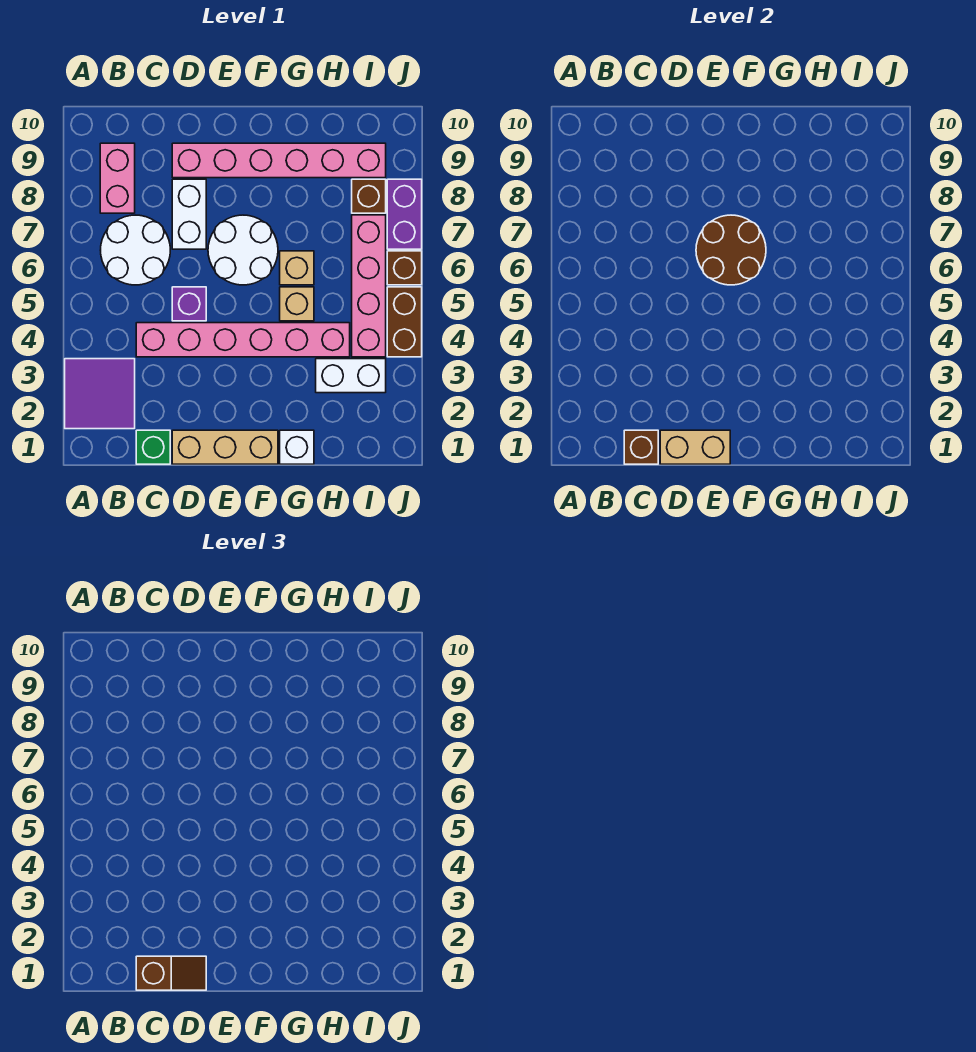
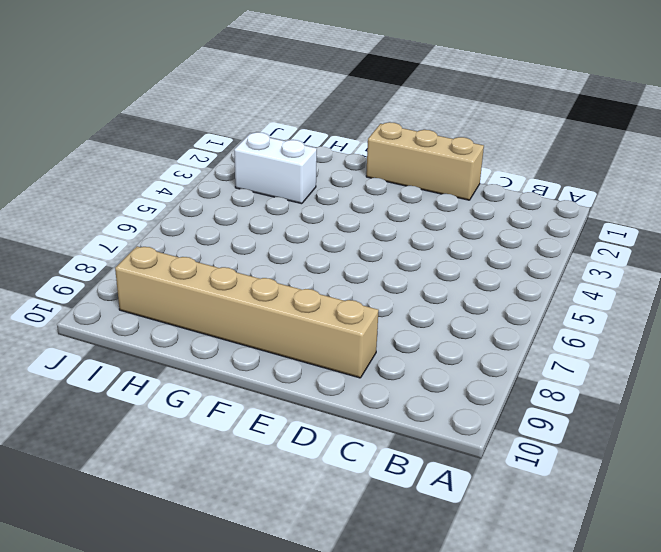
tan 1x6 brick [115,246,379,378] -> pink 1x6 brick [172,143,386,178]
none -> purple 2x2 tile [65,359,135,429]
none -> white 2x2 round brick [101,215,170,285]
none -> pink 1x2 brick [100,143,135,213]

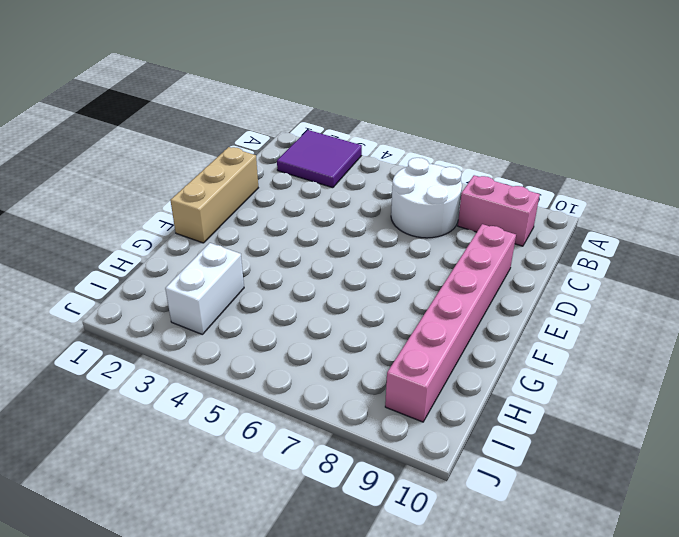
none -> green 1x1 brick [136,430,170,464]
none -> pink 1x6 brick [136,323,350,357]
none -> purple 1x1 brick [172,287,206,321]

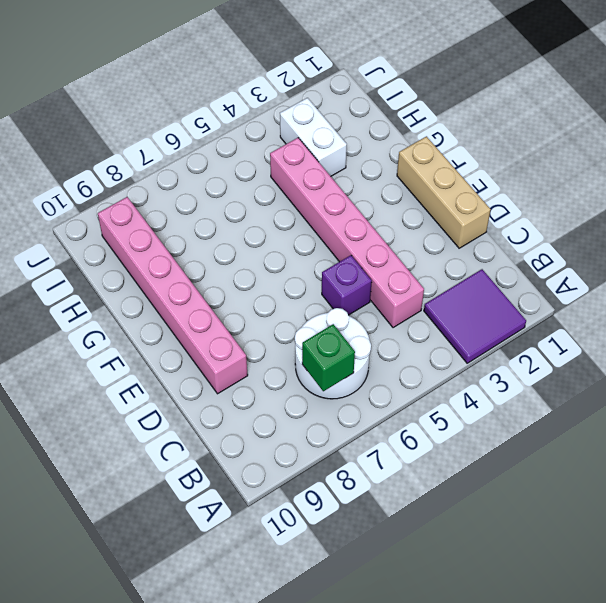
green 1x1 brick [302,324,355,391] -> green 1x1 brick moved to [136,430,170,464]
none -> pink 1x2 brick [100,143,135,213]
none -> white 1x2 brick [172,179,206,249]
none -> white 2x2 round brick [208,215,278,285]

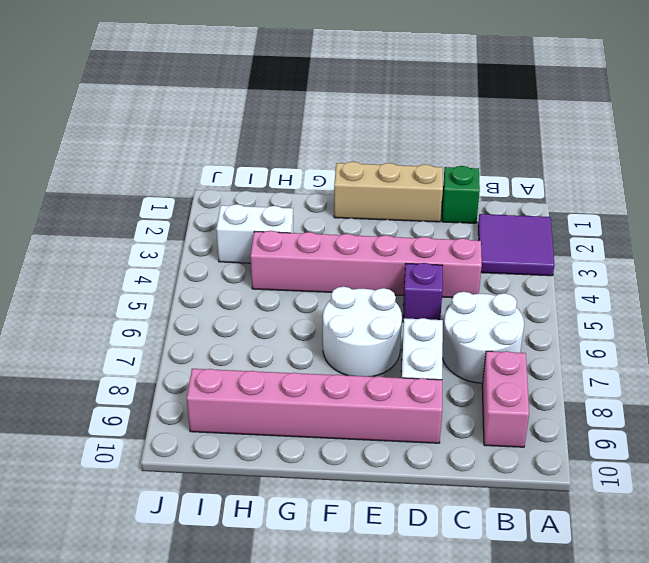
none -> white 1x1 brick [280,430,314,464]
none -> tan 1x1 brick [280,287,314,321]
none -> tan 1x1 brick [280,251,314,285]

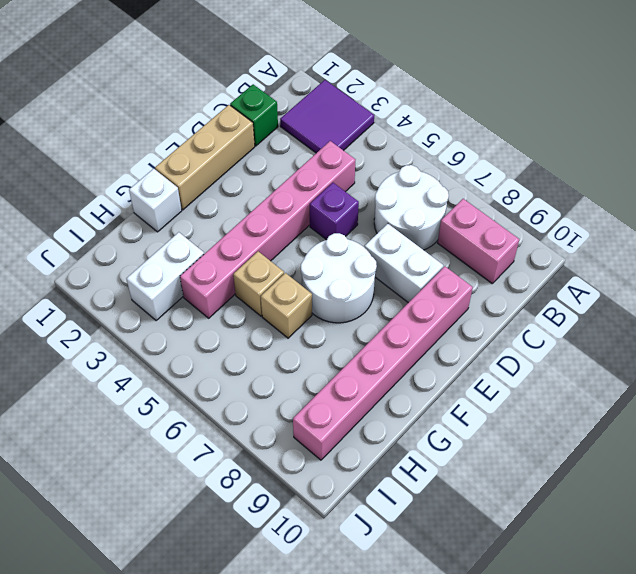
none -> pink 1x4 brick [352,215,386,357]
none -> brown 1x1 brick [352,179,386,213]
none -> brown 1x2 brick [387,287,422,357]

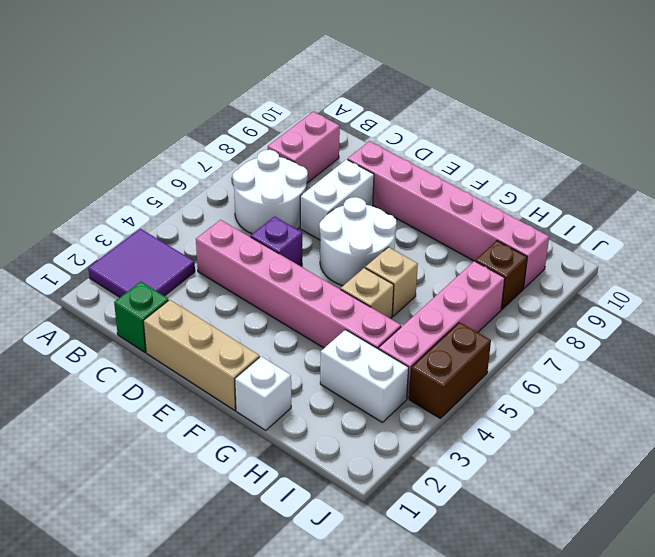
none -> brown 1x1 brick [387,251,422,285]
none -> purple 1x2 brick [387,179,422,249]
none -> brown 1x1 brick [624,430,658,464]

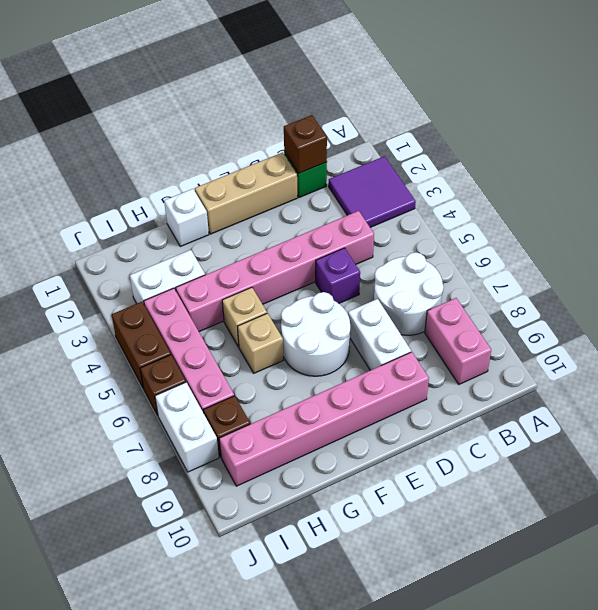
white 1x2 brick [155,382,219,472] -> purple 1x2 brick [387,179,422,249]
none -> tan 1x2 brick [660,430,730,464]
none -> brown 2x2 round brick [696,215,766,285]
none -> brown 1x2 slope [136,956,206,990]

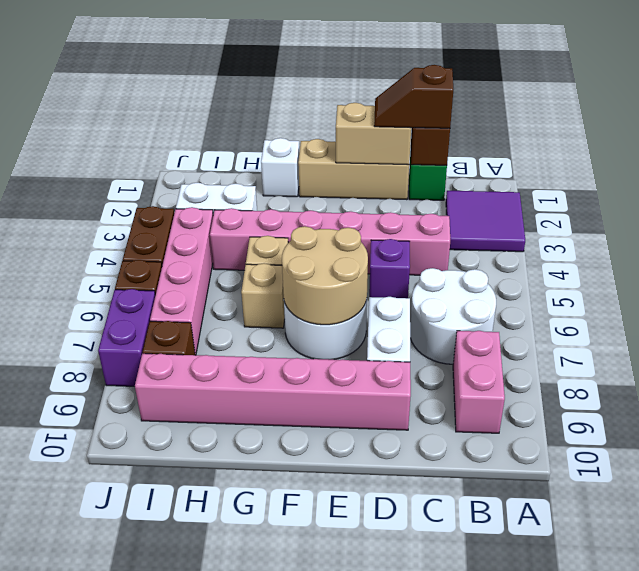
tan 2x2 round brick [282,226,368,325] -> brown 2x2 round brick [696,215,766,285]

